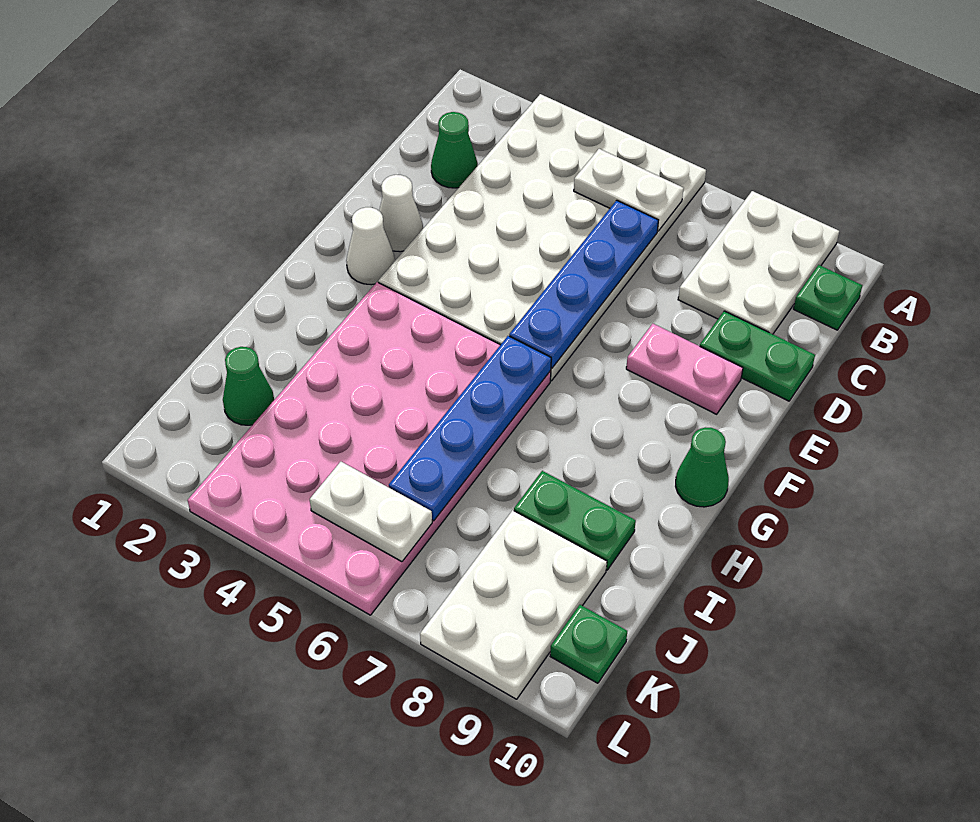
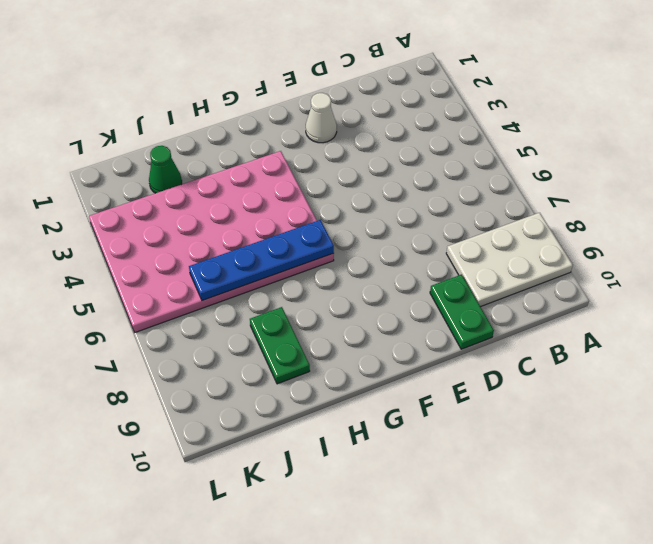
none -> white 4x6 plate [378,94,706,381]
none -> green 1x1 plate [794,265,862,330]
none -> green 1x1 cone [431,112,478,188]

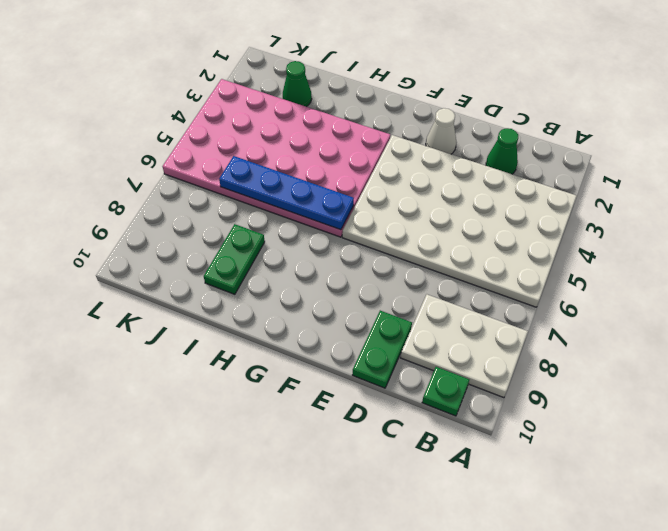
none -> pink 1x2 plate [626,324,743,414]
none -> white 1x1 cone [346,207,395,285]
none -> green 1x1 cone [676,427,729,507]

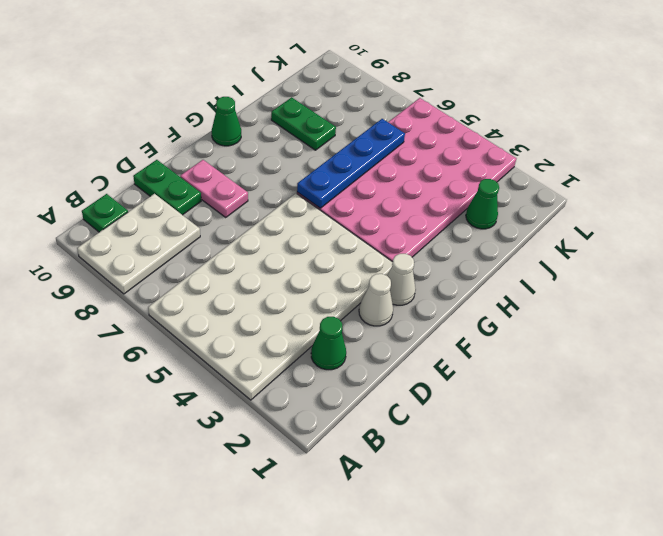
none -> white 2x3 plate [420,510,607,699]
none -> green 1x1 plate [550,605,627,683]
none -> white 1x2 plate [574,149,684,231]

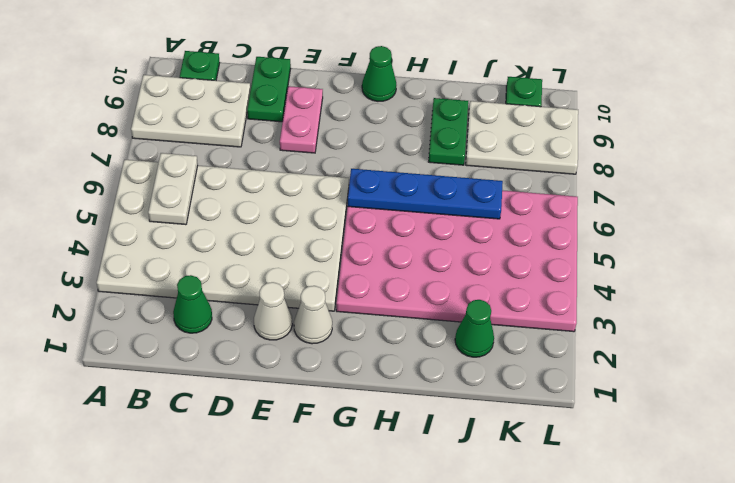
none -> blue 1x4 plate [509,200,658,368]
none -> white 1x2 plate [310,462,432,562]

